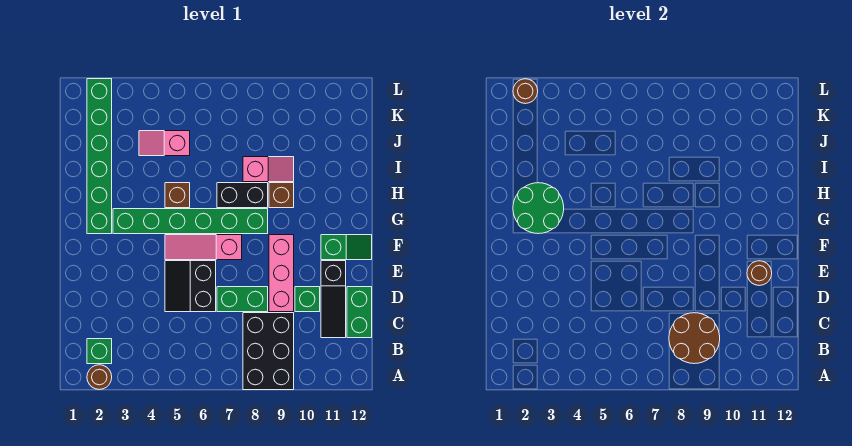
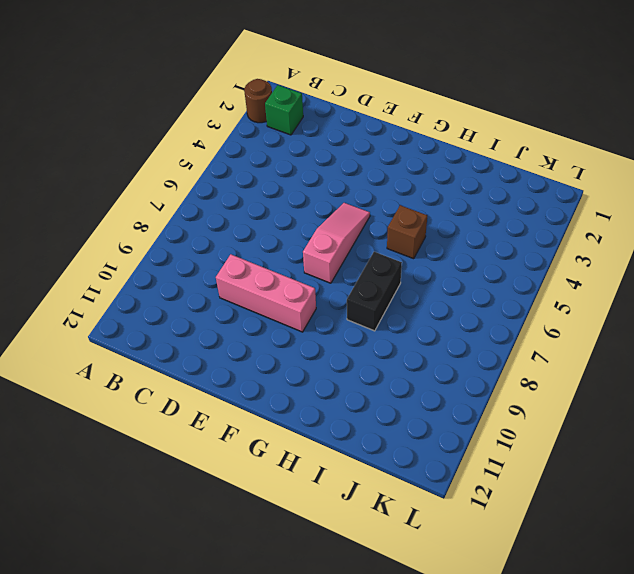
none -> black 2x3 brick [243,313,294,390]
none -> black 1x3 slope [321,261,346,338]
none -> green 1x2 brick [347,287,372,338]

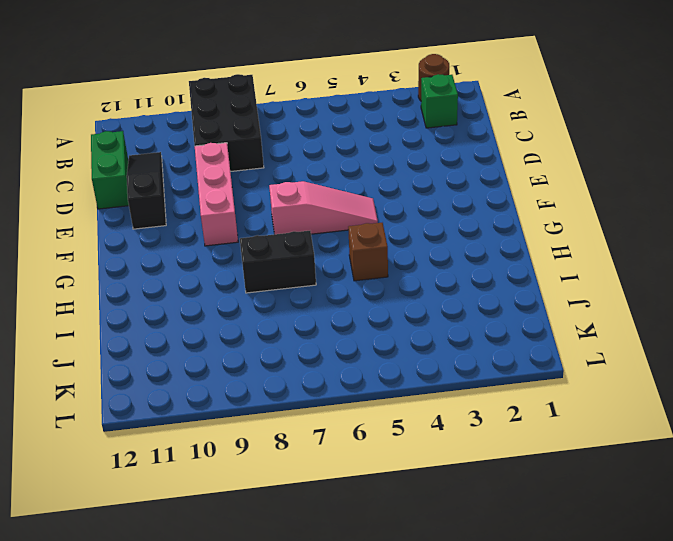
none -> black 2x2 slope [165,261,216,312]
none -> green 1x2 brick [217,287,268,312]
none -> green 1x1 brick [295,287,320,312]

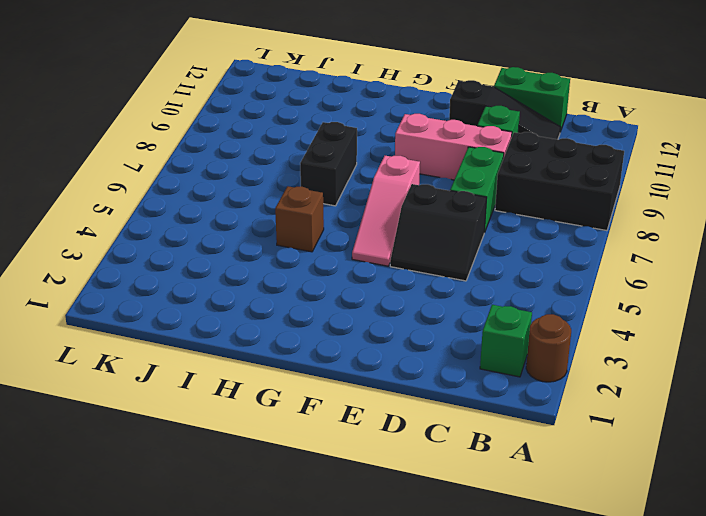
none -> green 1x2 slope [321,235,372,260]
none -> green 1x6 brick [87,79,112,234]
none -> green 1x6 brick [113,209,268,234]

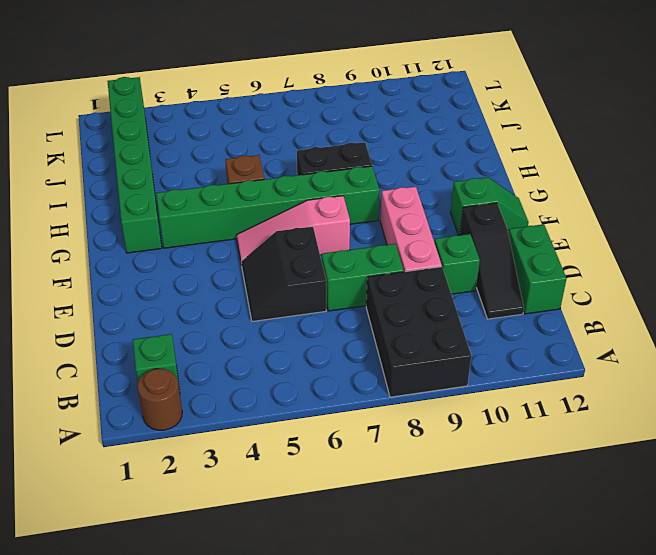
none -> brown 1x1 brick [269,183,294,208]
none -> pink 1x2 slope [243,157,294,182]
none -> pink 1x2 slope [139,131,190,156]

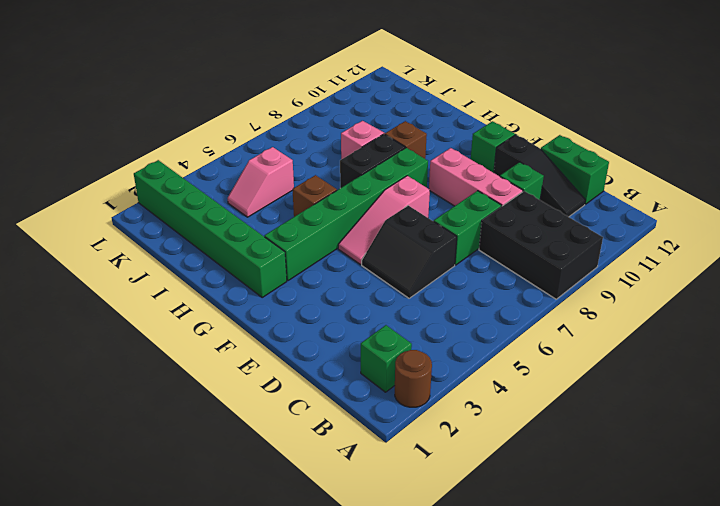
none -> brown 2x2 round brick [669,313,720,364]
none -> brown 1x1 round brick [747,261,772,286]
none -> green 2x2 round brick [513,183,564,234]

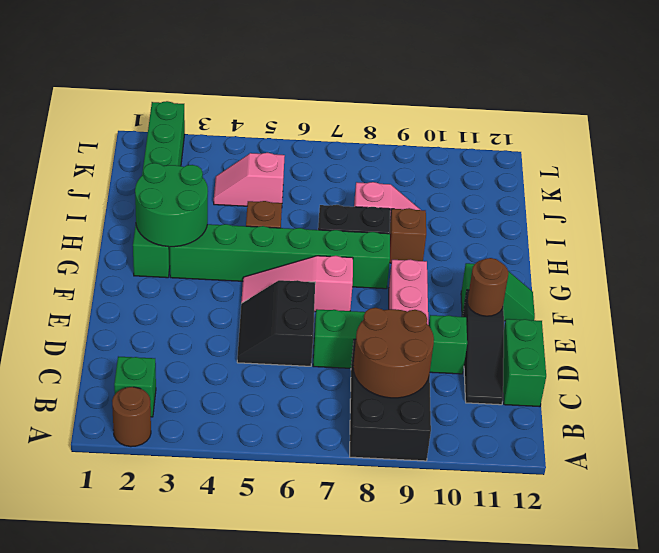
none -> brown 1x1 round brick [513,79,538,104]

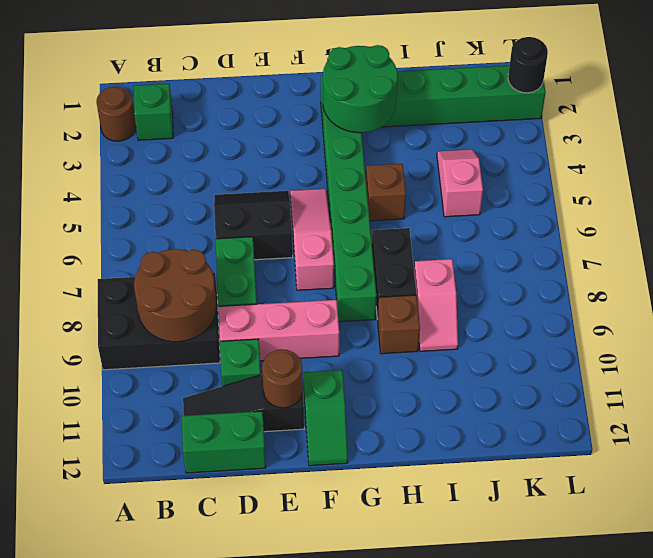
black 1x1 round brick [508,37,548,93] -> brown 1x1 round brick [513,79,538,104]

